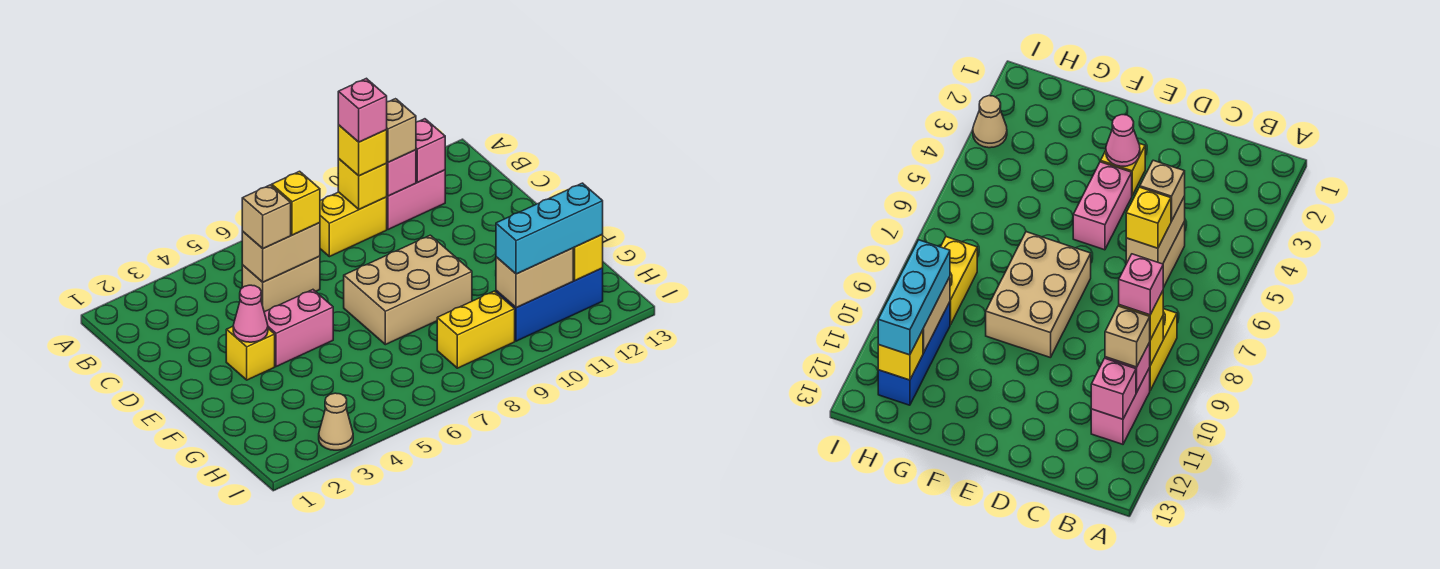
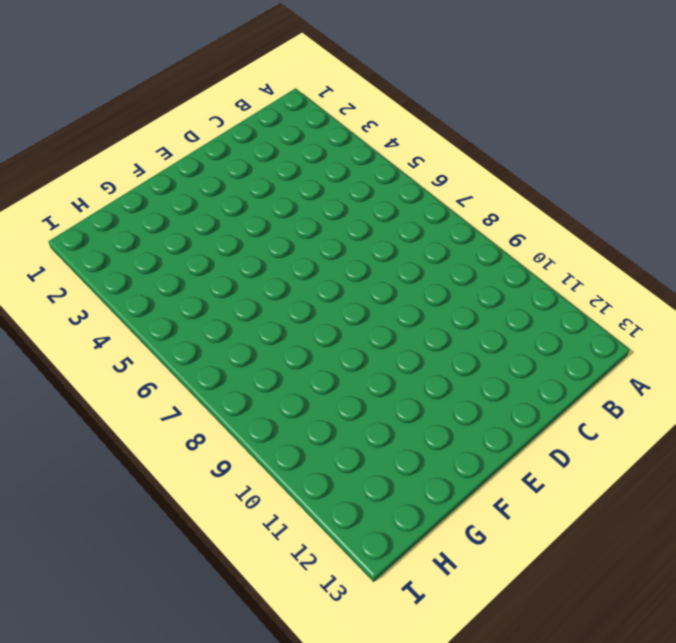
none -> yellow 1x2 brick [320,192,387,257]
none -> pink 1x2 brick [387,170,445,230]
none -> tan 1x2 brick [242,256,320,312]

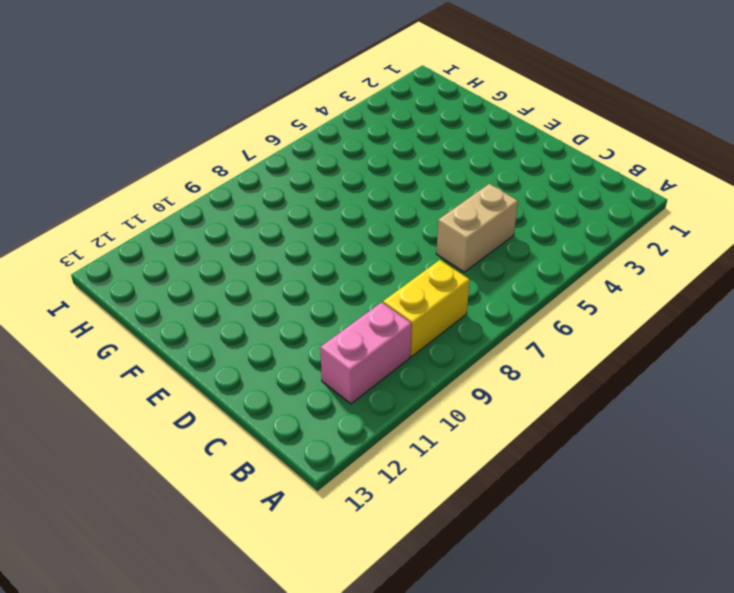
none -> yellow 1x1 brick [226,327,275,380]
none -> pink 1x2 brick [264,290,333,367]
none -> tan 2x3 brick [344,235,472,345]

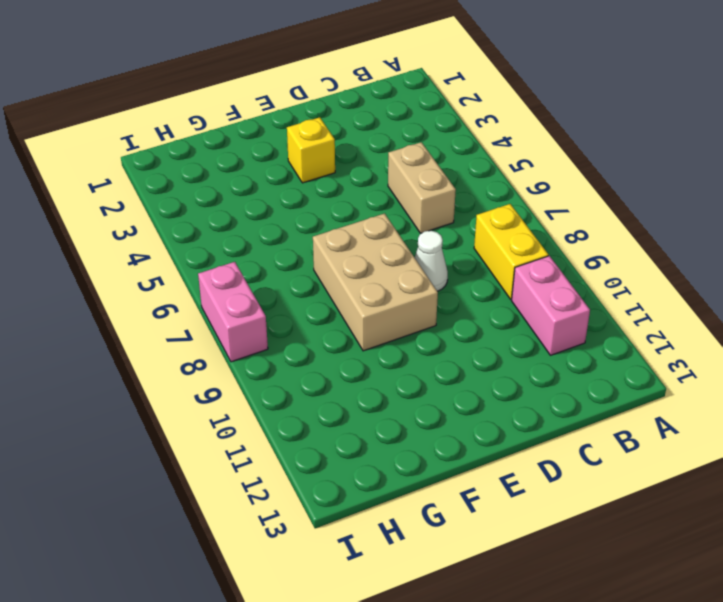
white 1x1 cone [414,231,448,291] -> none
pink 1x2 brick [198,262,268,362] -> pink 1x2 brick moved to [264,290,333,367]
none -> yellow 1x2 brick [437,291,515,368]
none -> blue 1x3 brick [496,268,603,341]
none -> tan 1x1 cone [319,393,353,450]

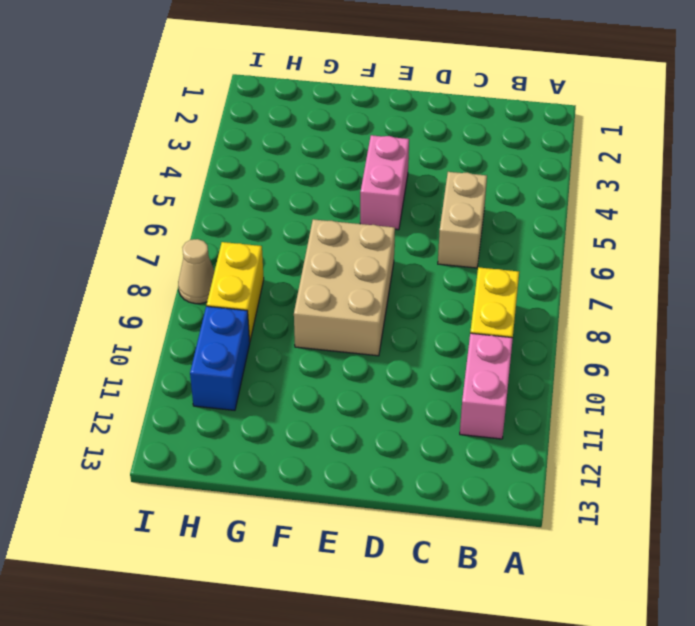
blue 1x2 brick [190,306,250,410] -> blue 1x3 brick [496,268,603,341]
tan 1x1 cone [178,239,215,304] -> tan 1x1 cone moved to [319,393,353,450]
none -> yellow 1x1 brick [226,327,275,380]
none -> yellow 1x1 brick [338,159,387,209]
none -> pink 1x1 brick [386,150,416,196]

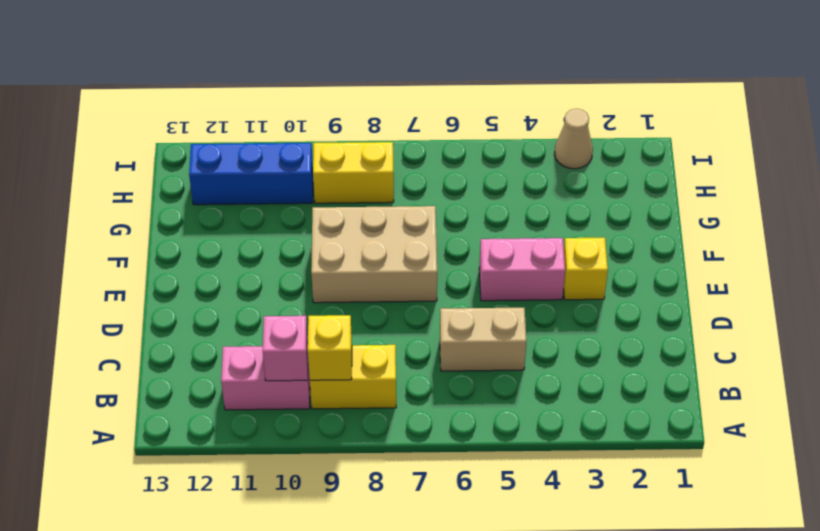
none -> pink 1x1 brick [416,119,445,182]
none -> tan 1x2 brick [242,223,320,282]
none -> pink 1x1 cone [233,285,268,342]

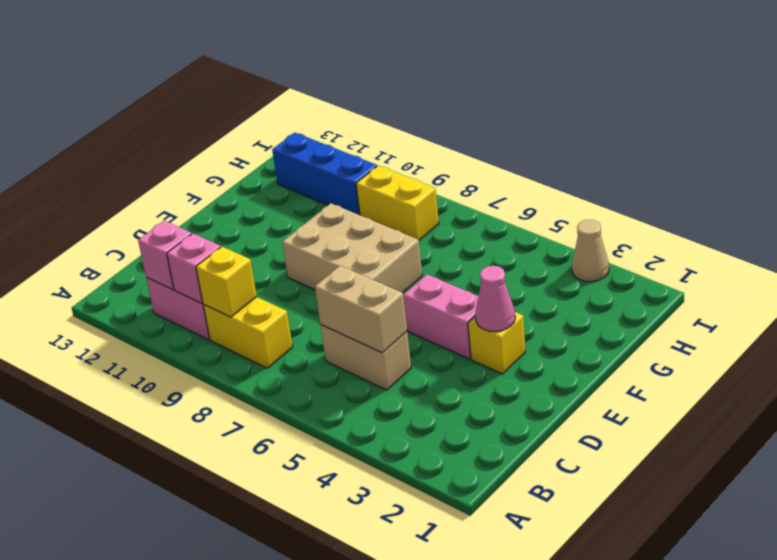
none -> tan 1x2 brick [496,248,573,308]
none -> yellow 1x1 brick [573,235,603,280]
none -> yellow 1x1 brick [338,125,387,176]

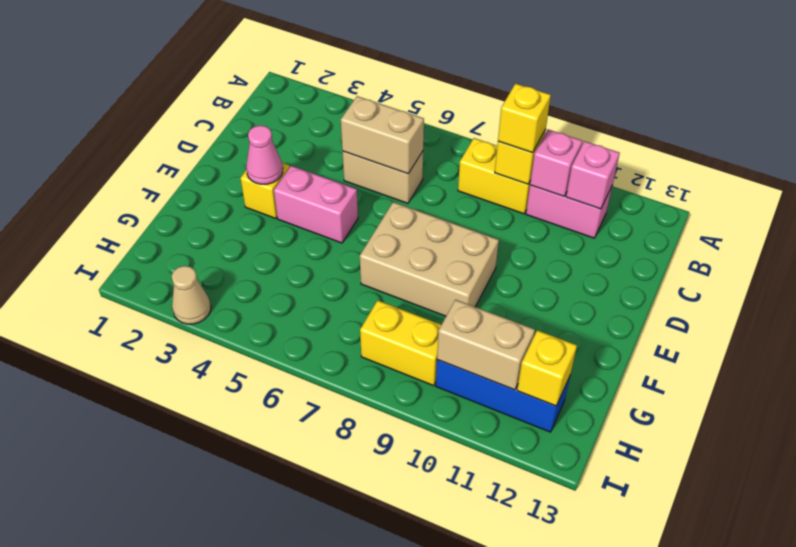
none -> tan 1x1 brick [386,99,416,162]
none -> tan 1x1 brick [242,185,291,249]
none -> yellow 1x1 brick [272,171,320,235]

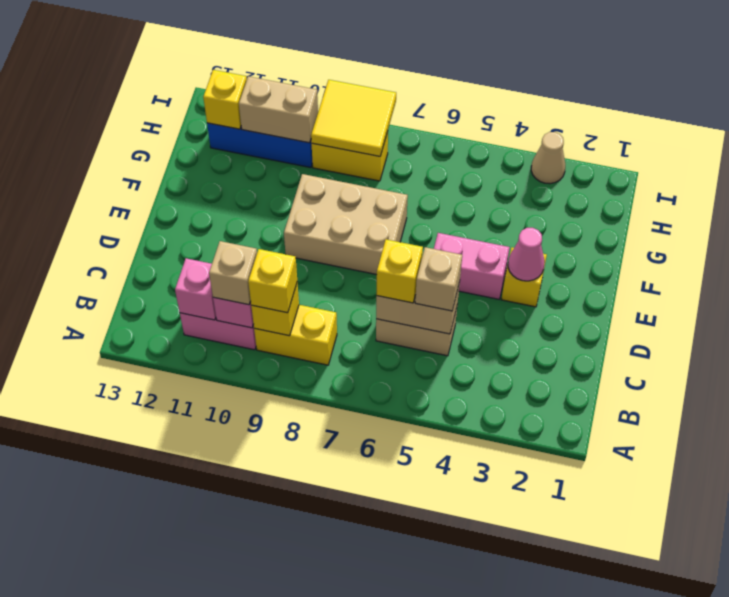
yellow 2x2 tile [311,80,396,156] -> none
none -> cyan 1x3 brick [496,183,603,274]
none -> pink 1x1 brick [338,78,387,142]

